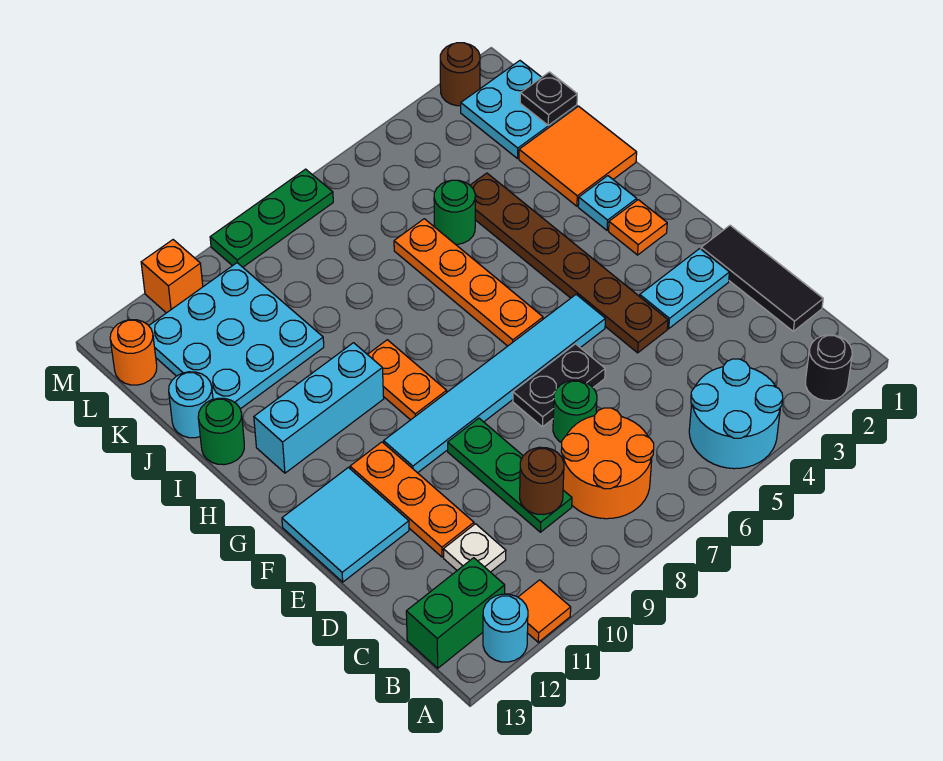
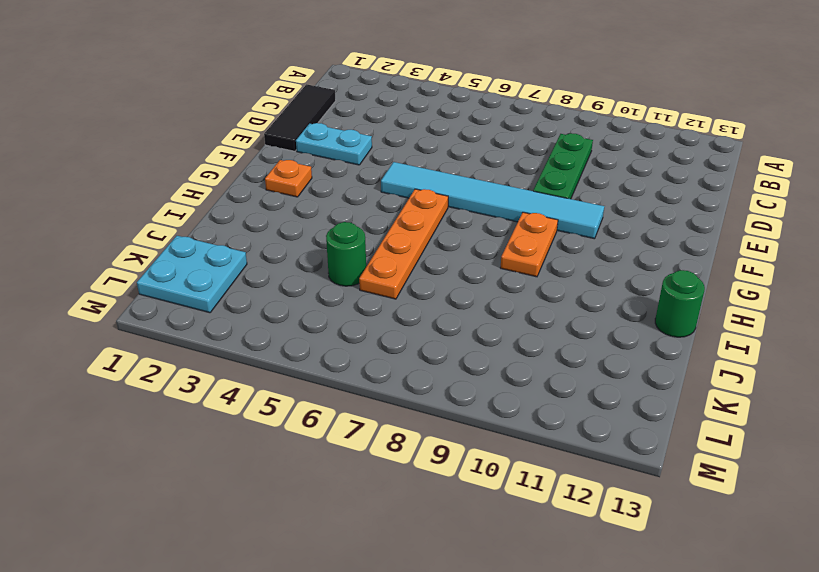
none -> black 1x1 round brick [806,335,852,401]
none -> cyan 2x2 round brick [689,359,783,469]
none -> orange 1x1 tile [518,580,571,642]
none -> cyan 1x1 round brick [483,594,528,662]

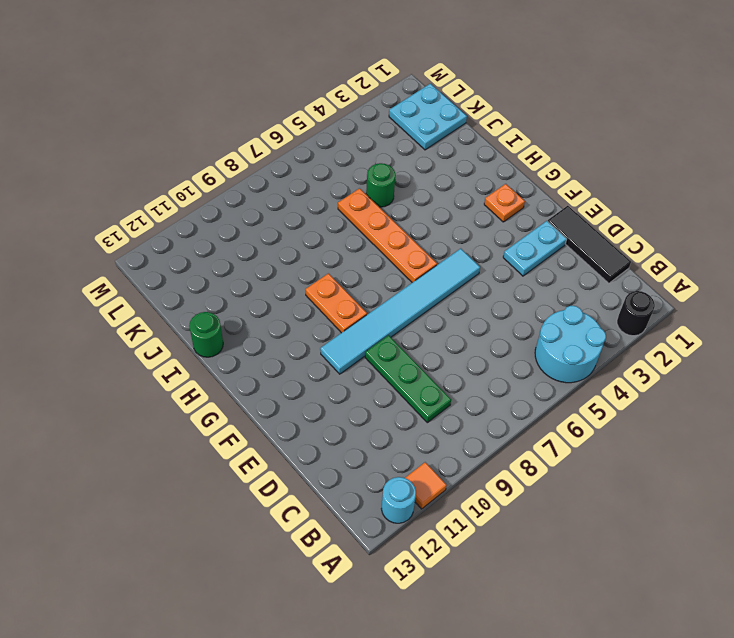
none -> orange 2x2 round brick [561,408,654,519]
none -> green 1x2 brick [406,558,505,668]
none -> white 1x1 plate [443,524,506,572]
none -> green 1x1 round brick [553,380,597,443]

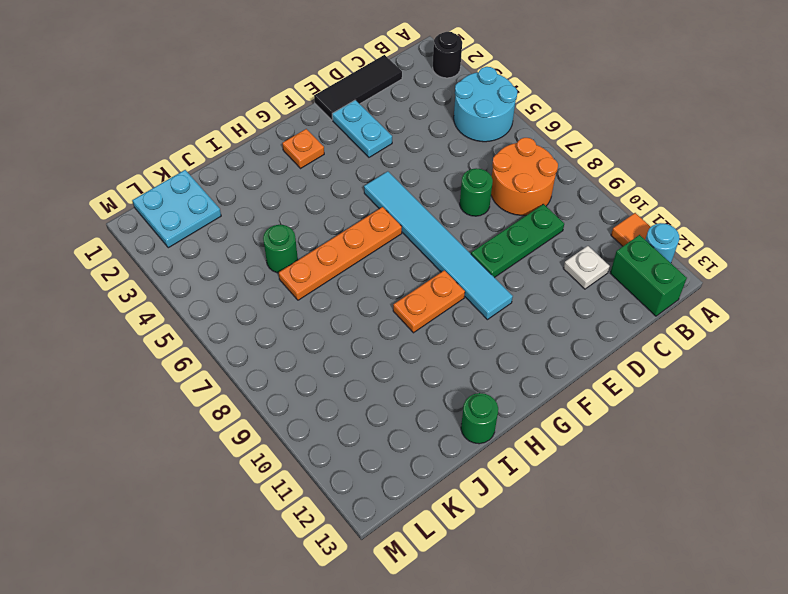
none -> orange 1x3 plate [350,442,474,557]
none -> brown 1x6 plate [470,173,668,353]
none -> black 1x2 plate [513,344,605,427]
none -> cyan 2x2 tile [282,467,409,582]

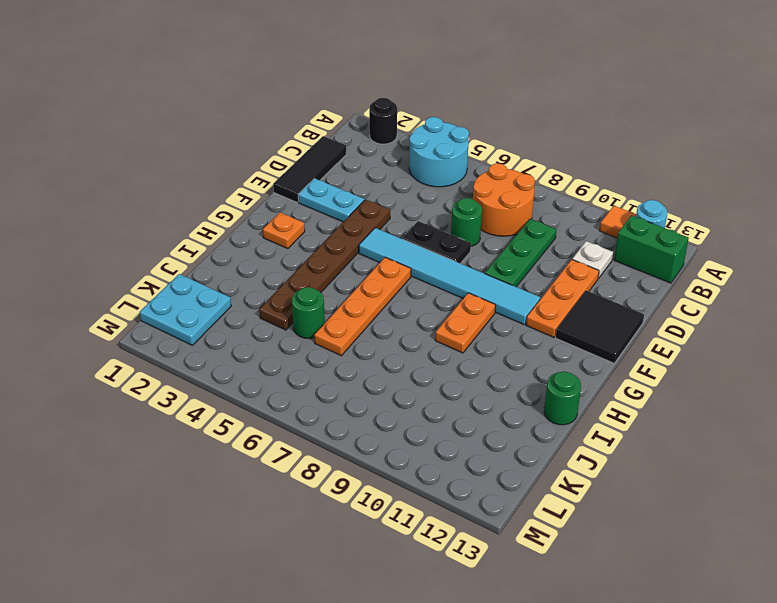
black 2x2 tile [556,290,644,363] -> cyan 2x2 tile [282,467,409,582]
none -> cyan 1x1 plate [578,176,637,230]
none -> cyan 1x3 brick [254,343,384,473]
none -> orange 2x2 tile [519,106,637,206]
none -> cyan 3x3 plate [149,263,324,409]

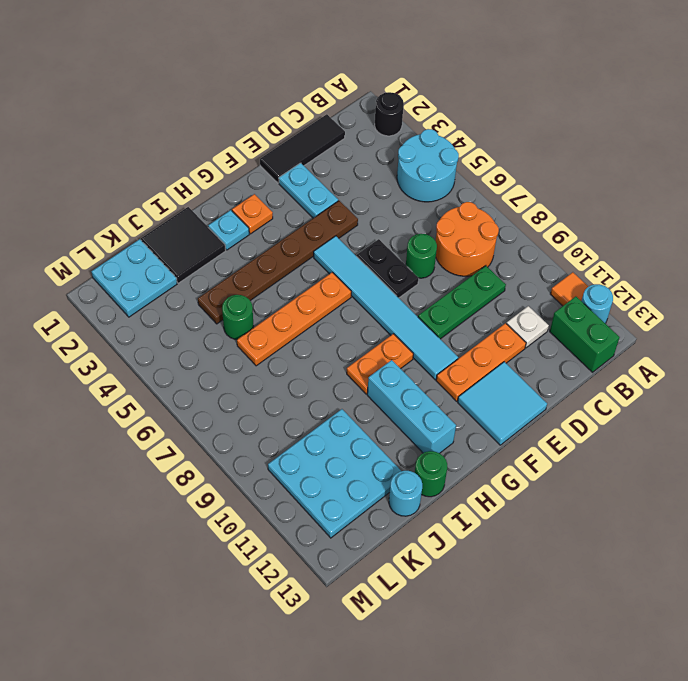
black 2x2 tile [141,207,226,283] -> orange 2x2 tile [519,106,637,206]
none -> orange 1x1 round brick [110,320,157,385]
none -> brown 1x1 round brick [440,43,480,106]
none -> green 1x3 plate [210,169,333,267]
none -> orange 1x1 brick [141,240,203,313]

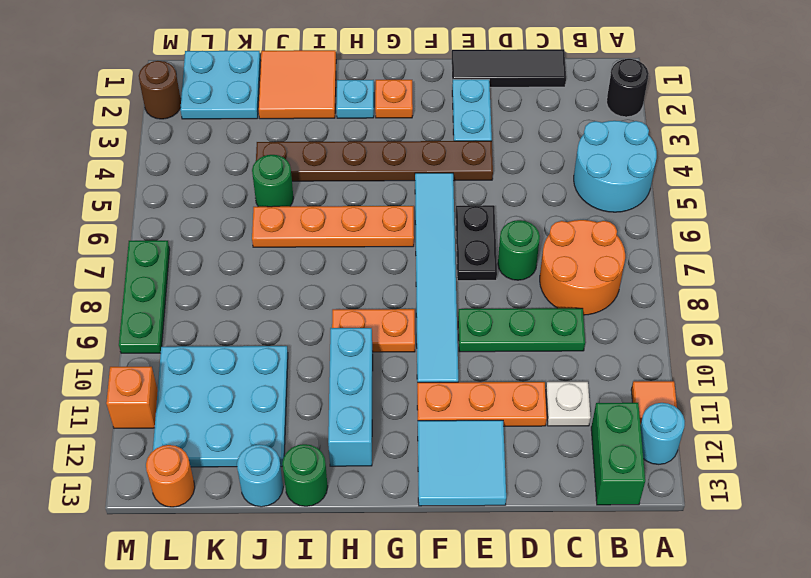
none -> brown 1x1 round brick [520,447,564,515]
none -> black 1x1 plate [520,72,577,125]

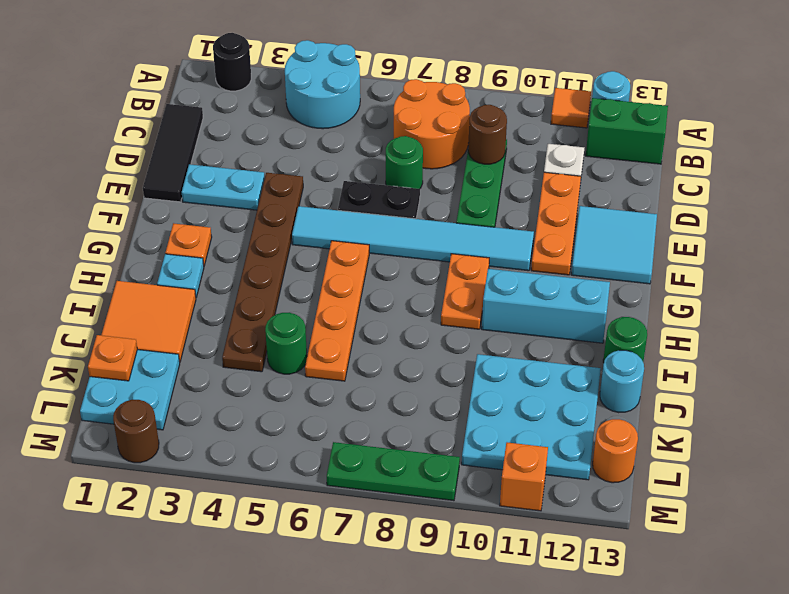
orange 1x1 plate [88,335,137,381] -> black 1x1 plate [520,72,577,125]

